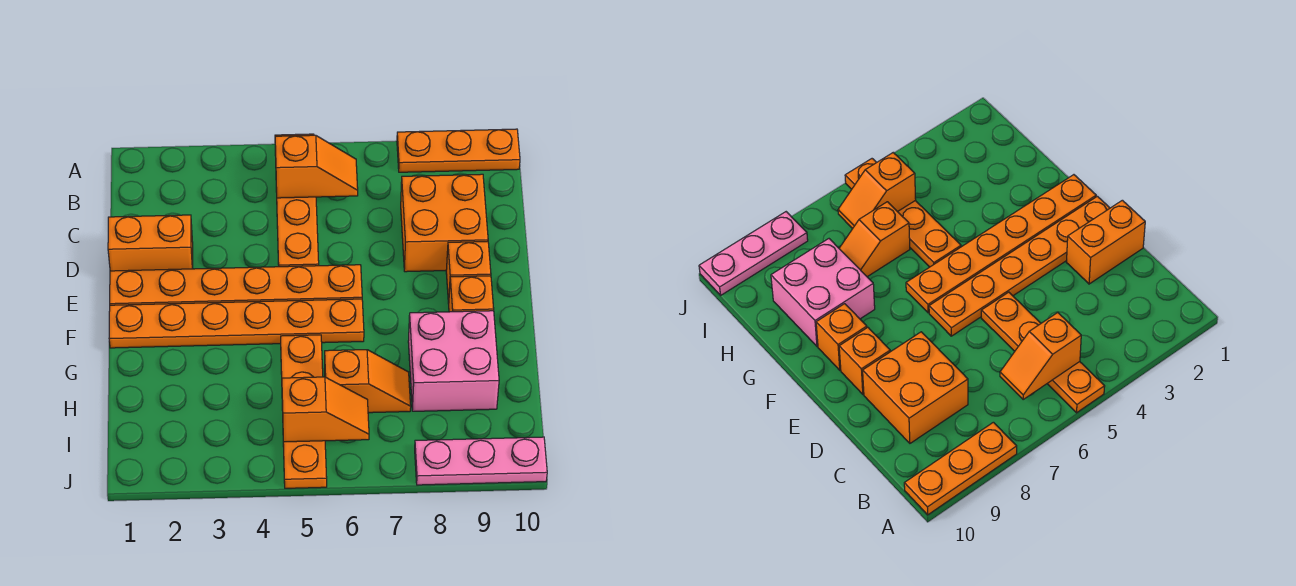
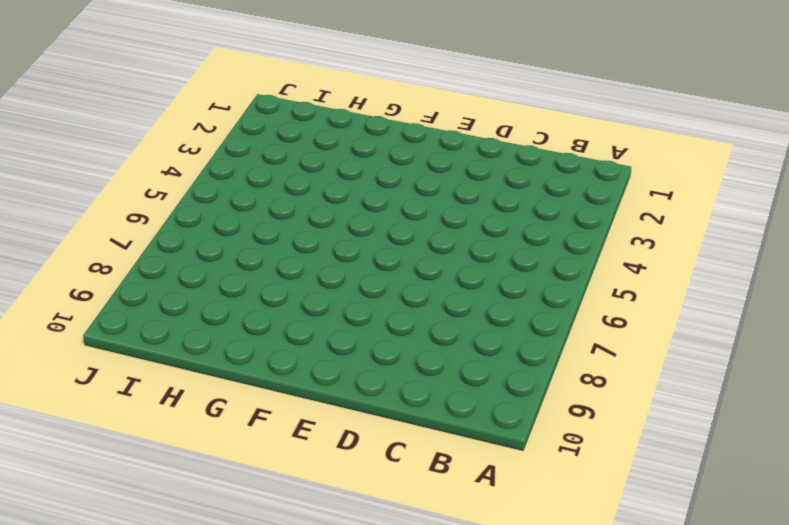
none -> orange 1x4 plate [275,134,319,267]
none -> orange 1x3 plate [397,129,520,172]
none -> orange 2x2 brick [401,174,488,272]

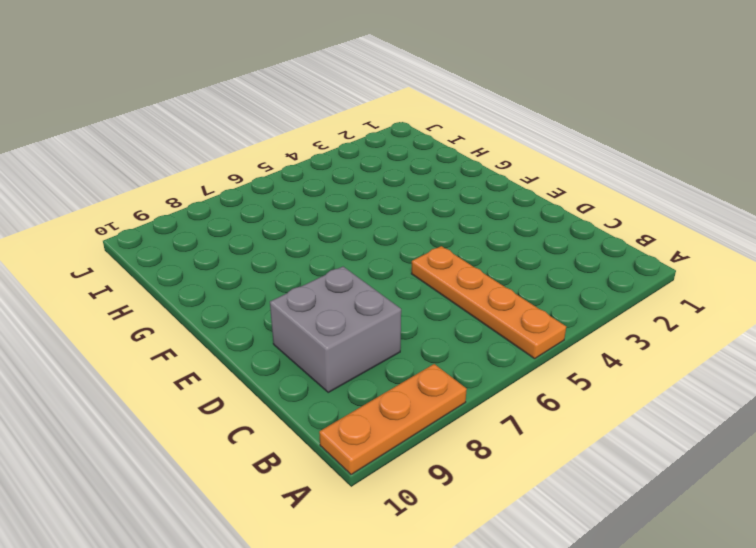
grey 2x2 brick [270,267,401,392] -> orange 2x2 brick [401,174,488,272]
none -> orange 1x2 brick [108,215,193,271]
none -> orange 1x6 plate [110,265,362,305]
none -> orange 1x1 brick [446,241,491,304]

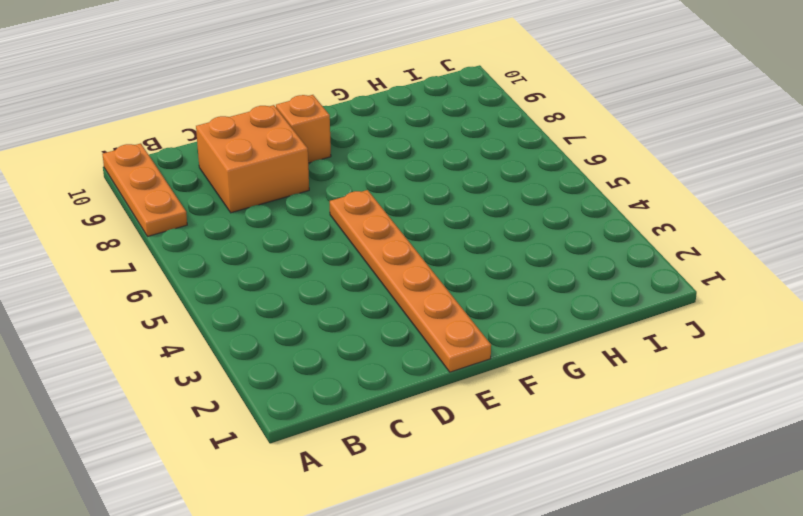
none -> orange 1x4 plate [275,134,319,267]
none -> orange 1x2 brick [108,215,193,271]
none -> orange 1x6 plate [109,299,364,348]

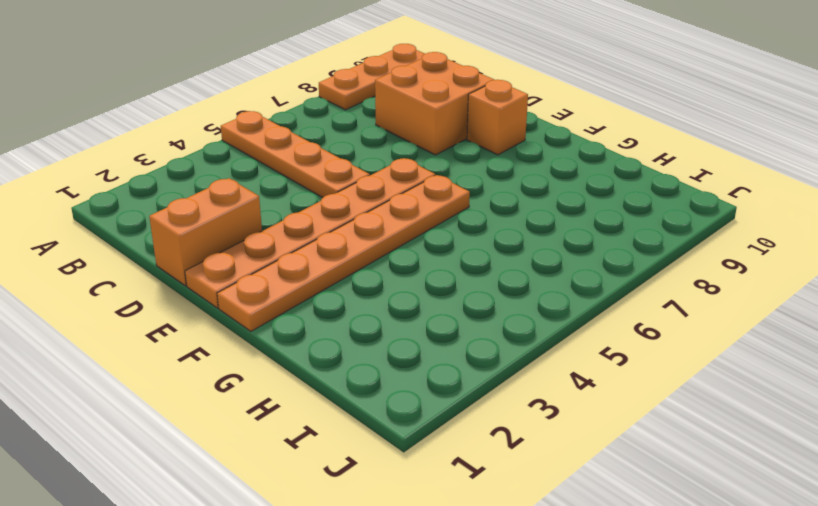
none -> orange 1x1 brick [449,276,494,312]
none -> orange 1x4 plate [281,335,327,488]
none -> pink 2x2 brick [408,311,499,411]

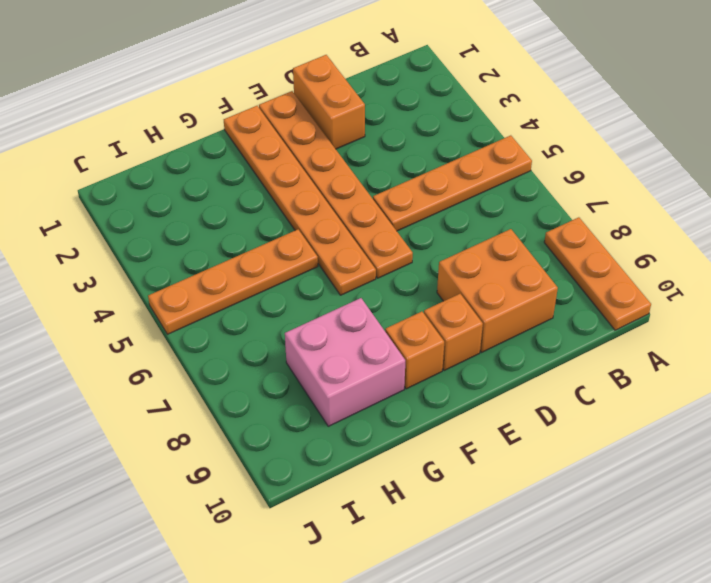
none -> orange 1x2 slope [325,350,411,413]
none -> pink 1x3 plate [415,437,547,485]
none -> orange 1x2 slope [275,135,358,198]

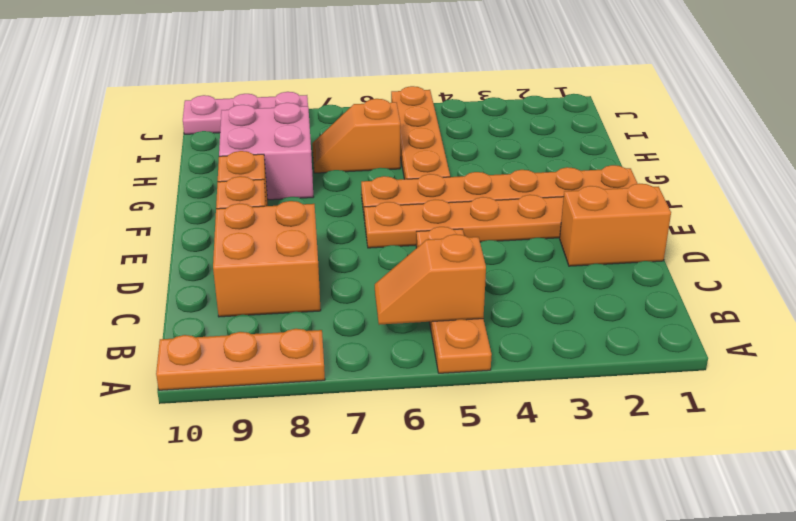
none -> orange 1x2 slope [282,377,369,442]

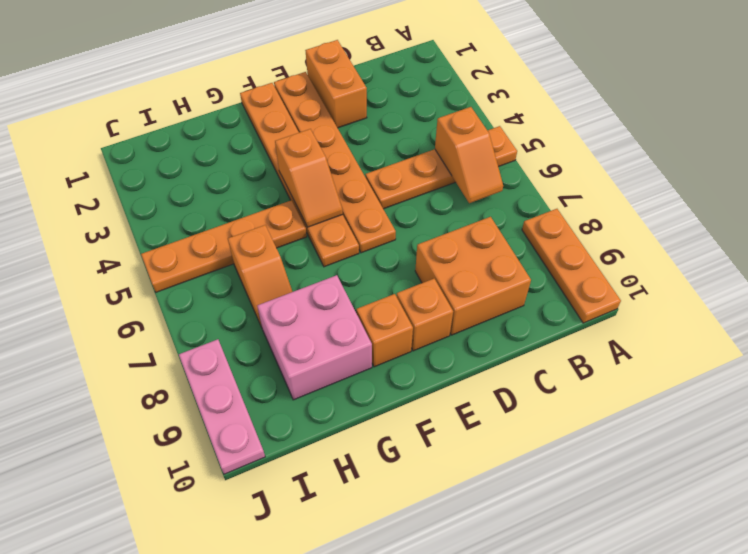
orange 1x2 slope [275,129,343,227] -> orange 1x2 slope moved to [282,377,369,442]

